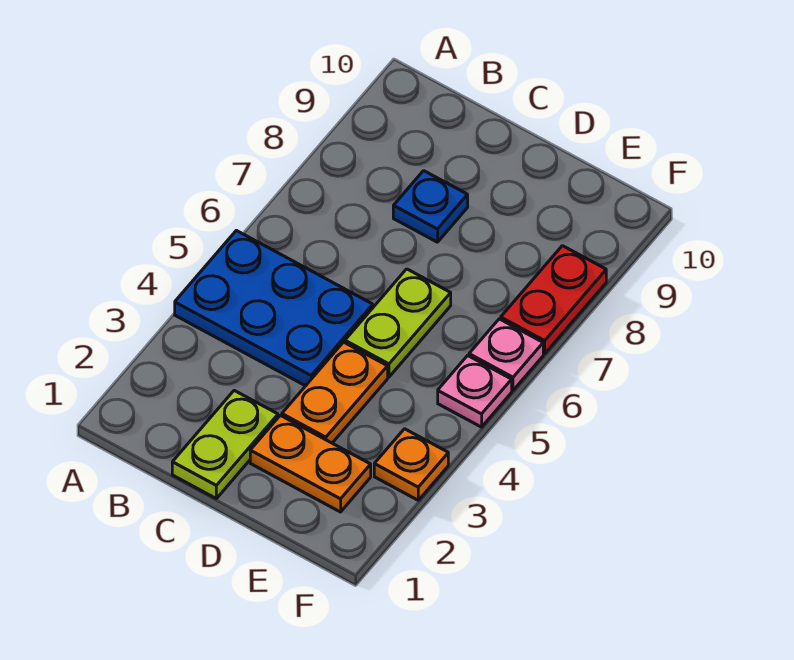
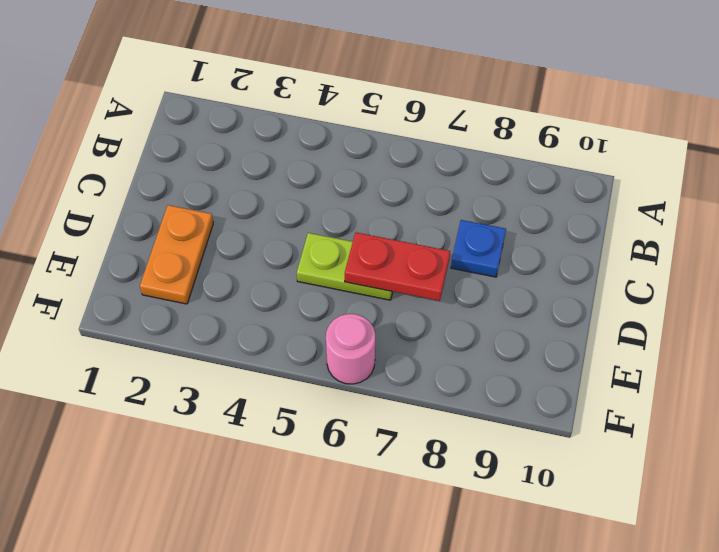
red 1x2 plate [345,233,450,301] -> red 1x2 plate moved to [501,246,606,354]
pink 1x1 round brick [326,314,375,384] -> pink 1x1 plate [469,319,543,390]
none -> blue 2x3 plate [175,230,373,386]
none -> lime 1x2 plate [172,390,278,498]

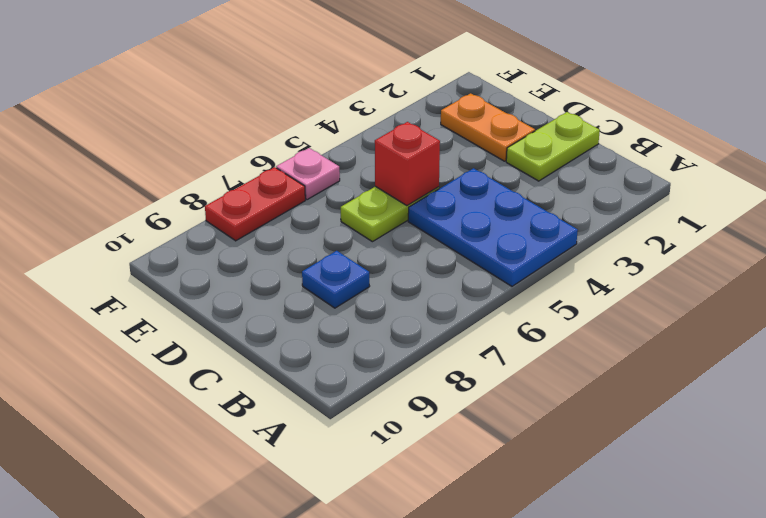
red 1x1 brick [375,122,440,206] -> none
none -> orange 1x2 plate [282,342,388,443]
none -> orange 1x1 plate [374,429,448,500]

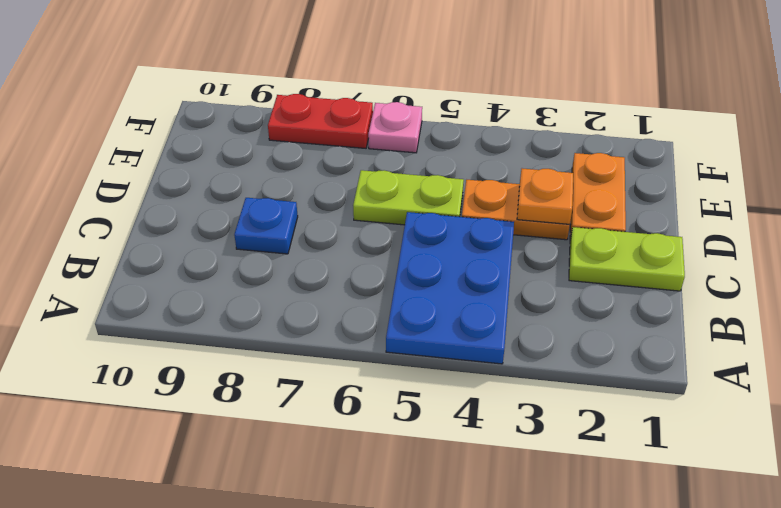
orange 1x1 plate [517,168,573,224] -> orange 1x1 plate moved to [374,429,448,500]
none -> pink 1x1 plate [438,356,512,427]

